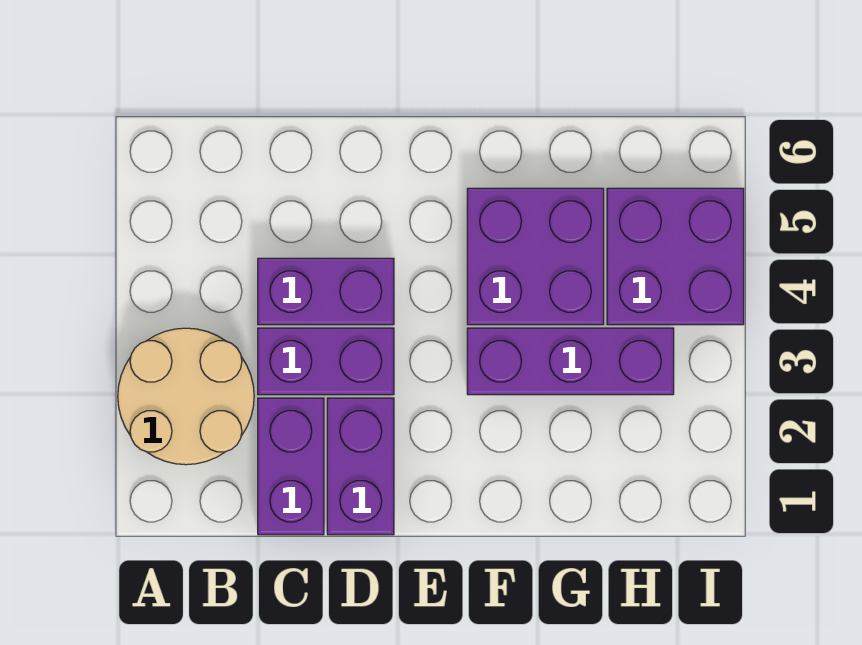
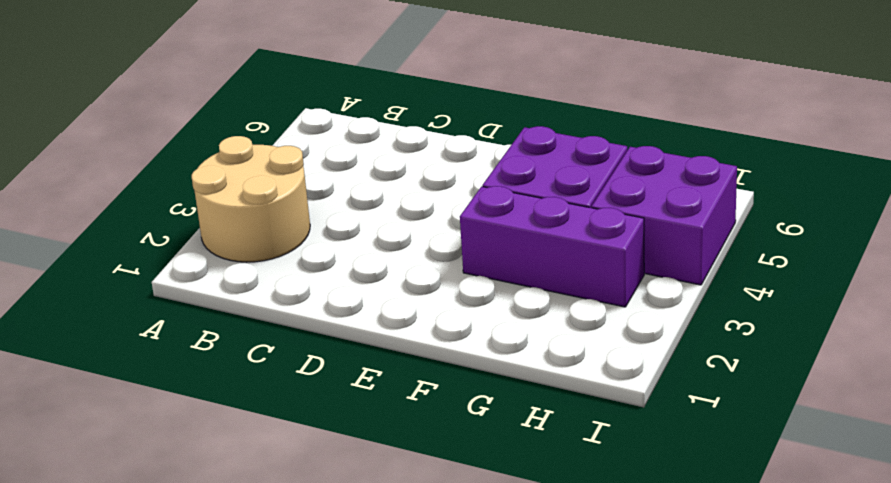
none -> purple 1x2 brick [258,398,324,535]
none -> purple 1x2 brick [258,328,394,395]

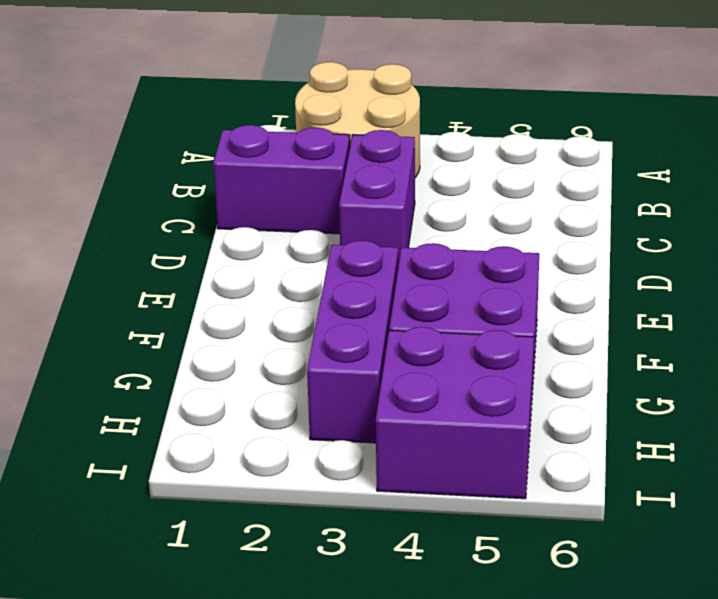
none -> purple 1x2 brick [258,258,394,325]
none -> purple 1x2 brick [327,398,394,535]

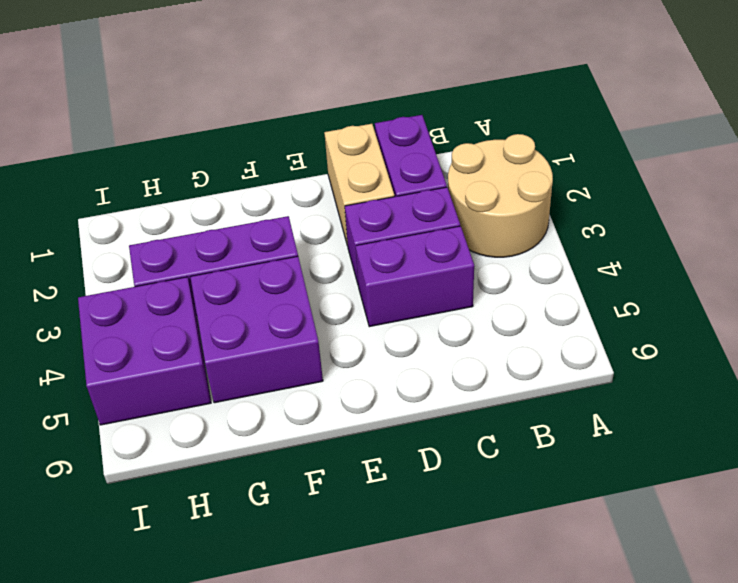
tan 1x2 brick [324,124,394,246] -> purple 1x2 brick [327,398,394,535]

